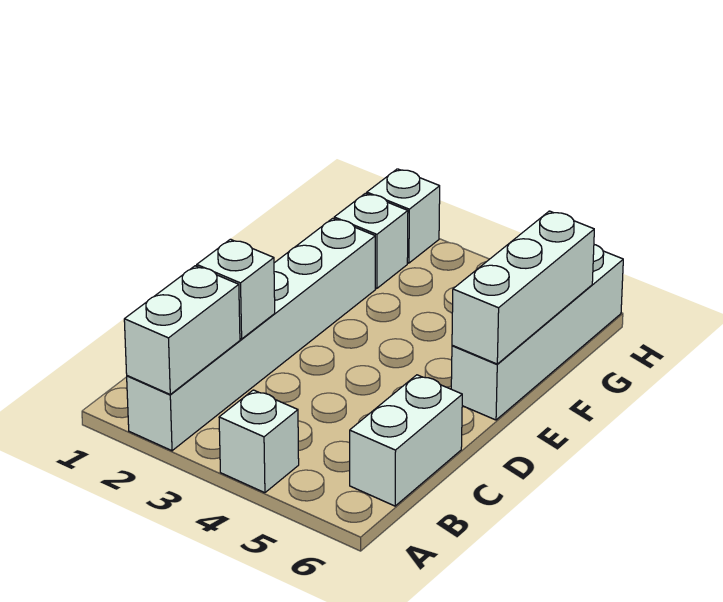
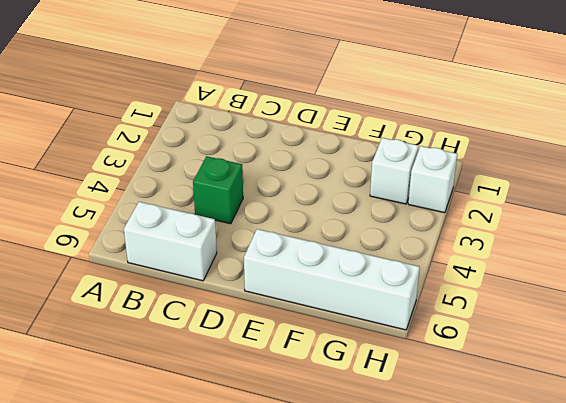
green 1x1 brick [193,156,243,224] -> none
none -> white 1x6 brick [127,218,375,451]
none -> white 1x1 brick [219,390,299,493]

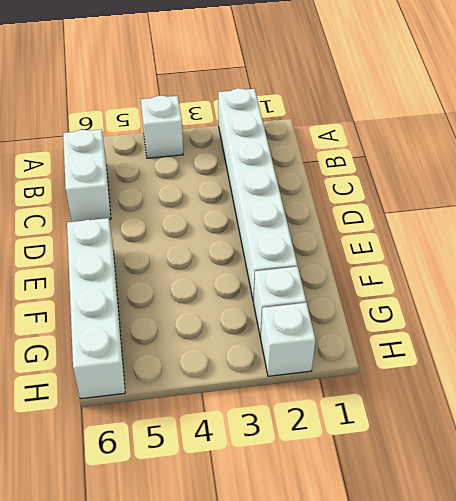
none -> white 1x2 brick [124,266,240,394]
none -> white 1x1 brick [197,239,275,339]

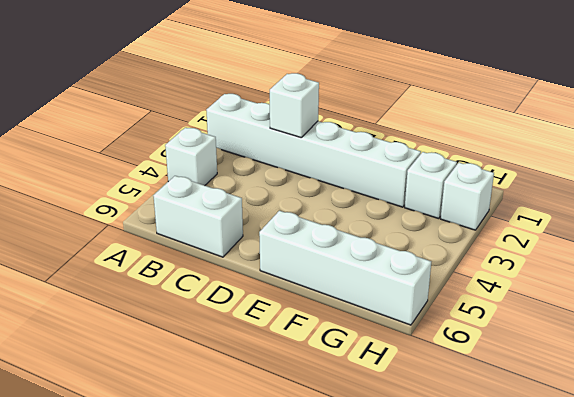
none -> white 1x2 brick [124,266,240,394]
none -> white 1x3 brick [452,211,594,364]

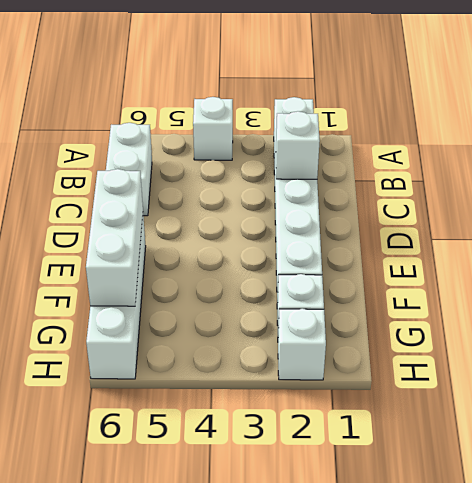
none -> white 1x2 brick [124,266,240,394]

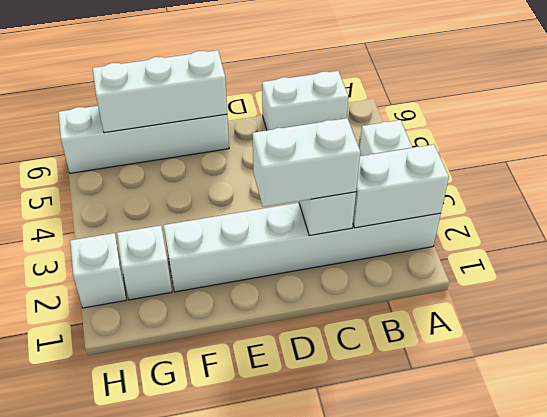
white 1x2 brick [252,118,360,207] -> none

